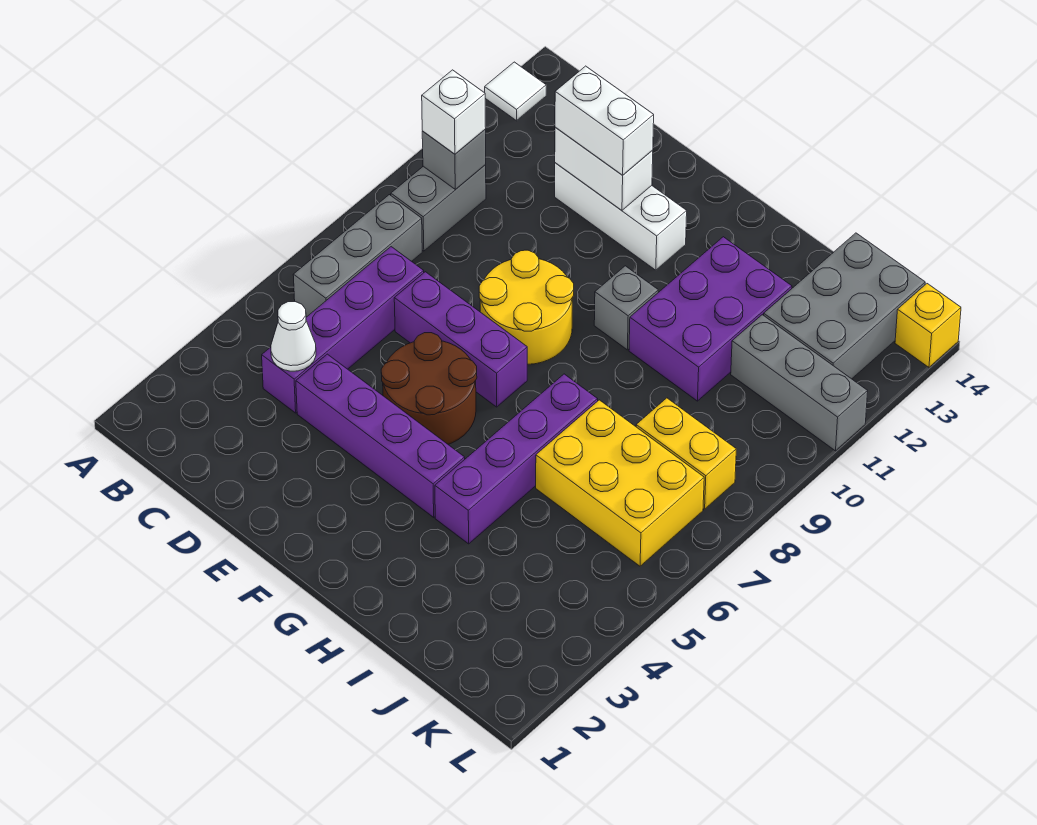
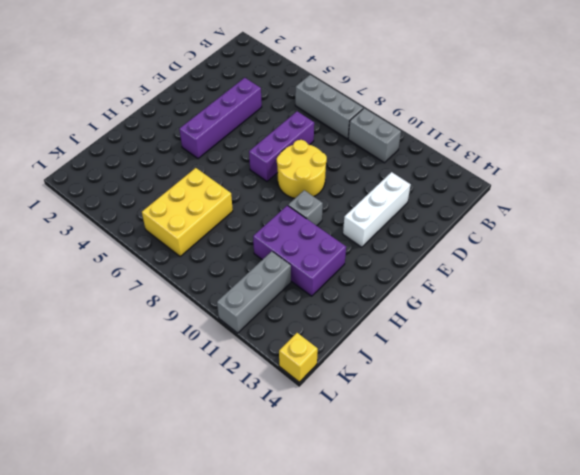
none -> white 1x1 tile [485,62,546,121]
none -> purple 1x4 brick [262,247,424,413]
none -> brown 2x2 round brick [381,333,477,444]

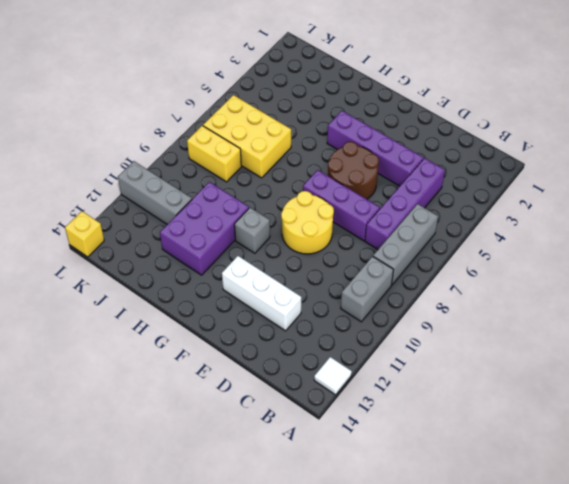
none -> purple 1x4 brick [435,374,598,544]
none -> grey 2x3 brick [764,233,925,379]
none -> grey 1x1 brick [422,130,486,190]

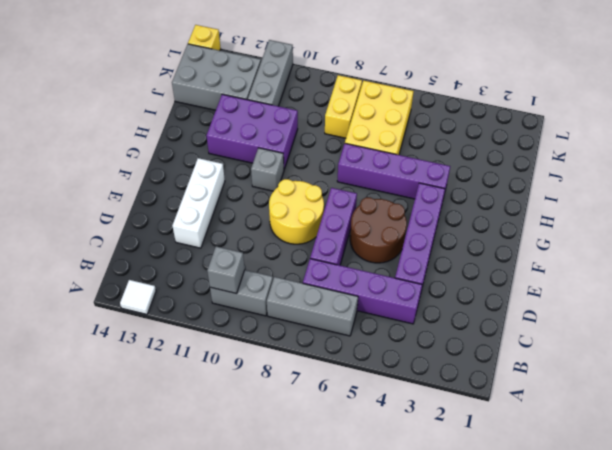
none -> white 1x1 cone [271,302,316,371]
none -> white 1x2 brick [555,127,653,210]
none -> white 1x1 brick [422,70,486,154]

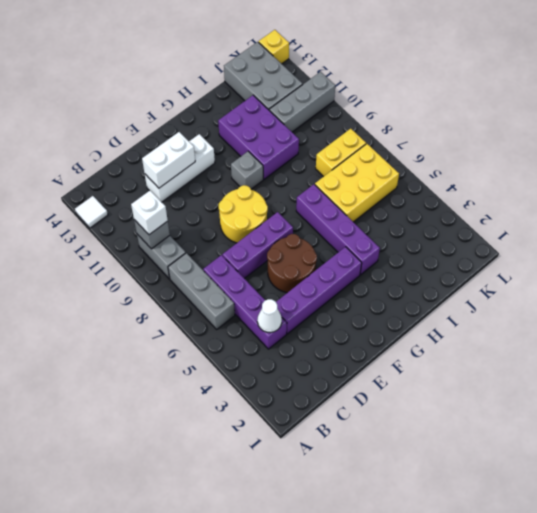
none -> white 1x2 brick [555,66,654,175]

